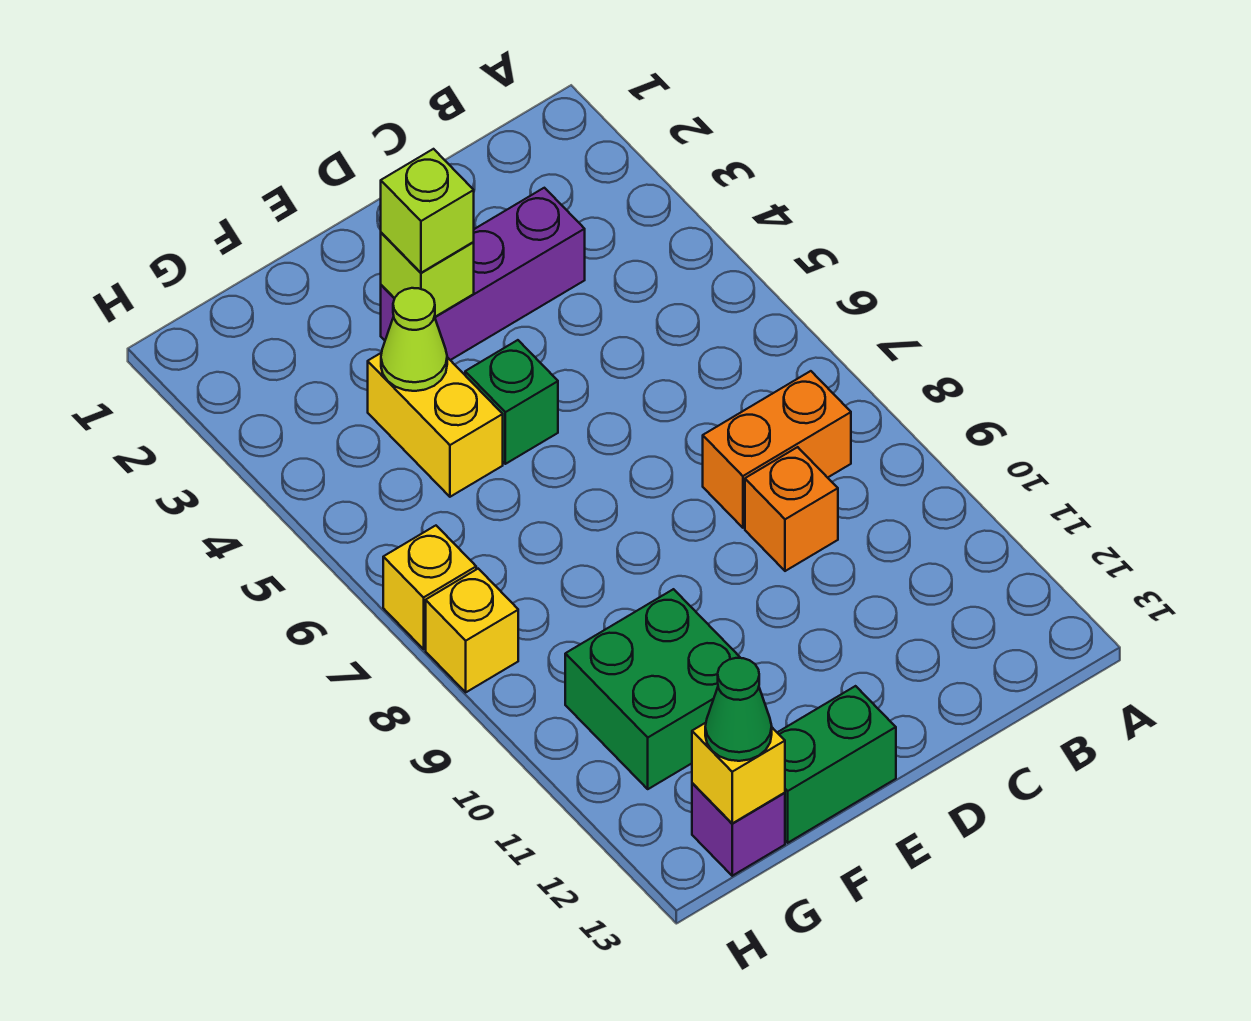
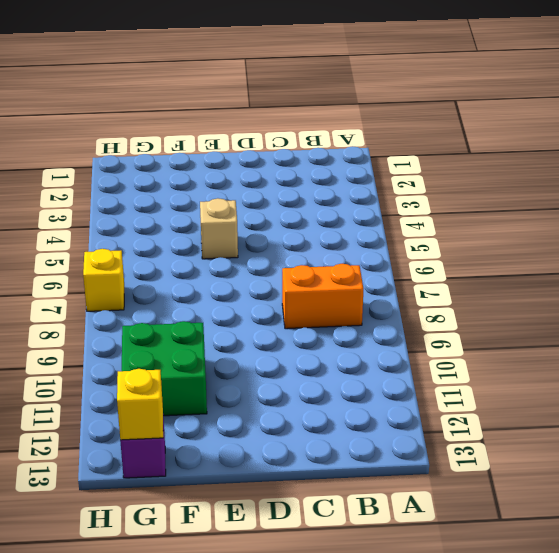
tan 1x1 brick [200,198,238,259] -> green 1x1 brick [465,340,558,464]
none -> purple 1x3 brick [381,188,585,360]
none -> orange 1x1 brick [745,447,838,571]
none -> green 1x2 brick [777,686,896,843]

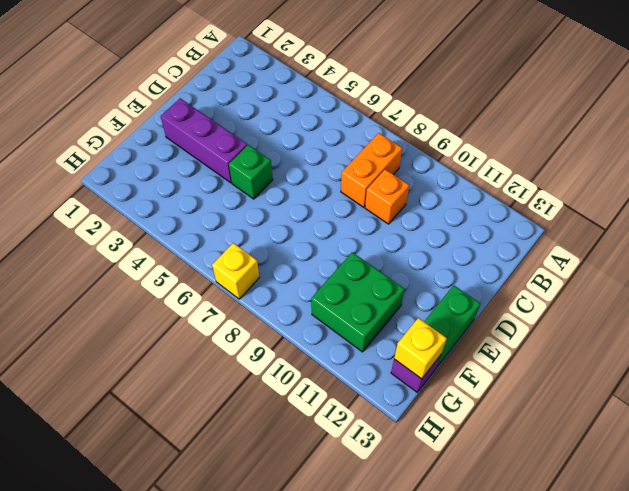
purple 1x3 brick [161,98,247,183] -> purple 1x3 brick turned to [381,188,585,360]
none -> yellow 1x2 brick [368,353,503,497]
none -> yellow 1x1 brick [426,569,518,692]
none -> lime 1x1 brick [381,233,474,317]

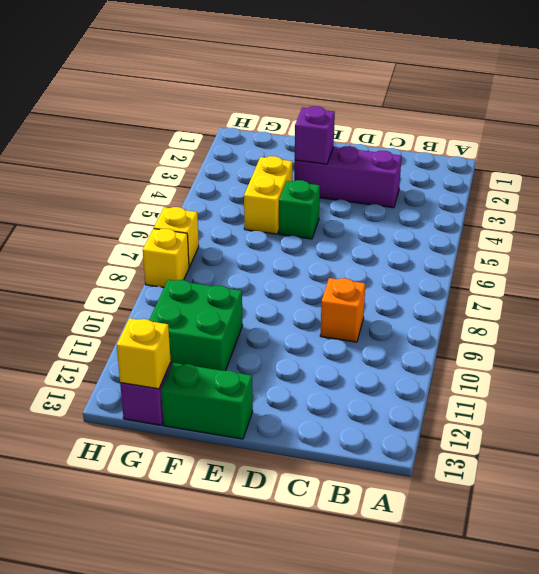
purple 1x1 brick [295,106,335,164] -> lime 1x1 brick [381,233,474,317]
none -> orange 1x2 brick [703,371,851,528]
none -> lime 1x1 cone [381,288,447,391]
none -> lime 1x1 brick [381,149,474,273]

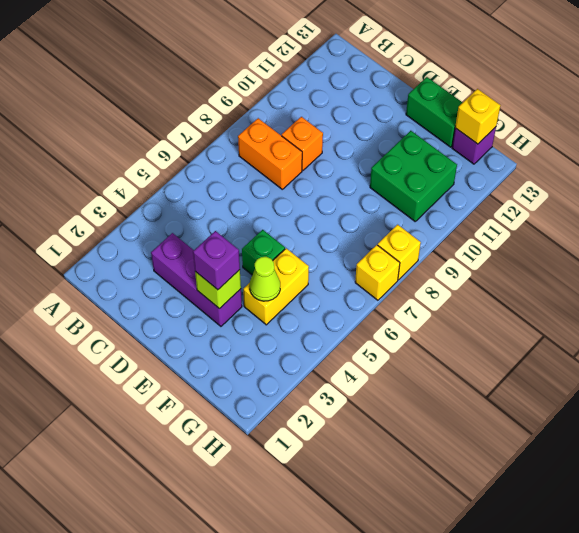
purple 1x1 brick [193,231,240,290] -> lime 1x1 brick [381,149,474,273]
none -> green 1x1 cone [705,658,772,761]

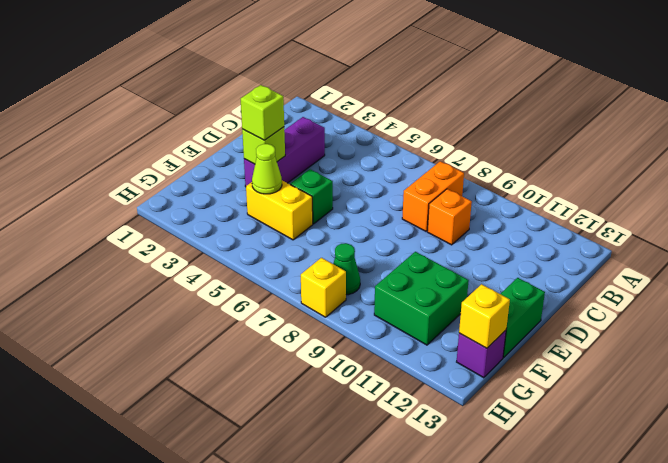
green 1x1 cone [333,243,360,295] -> green 1x1 cone moved to [705,658,772,761]
none -> yellow 1x1 brick [383,526,476,649]

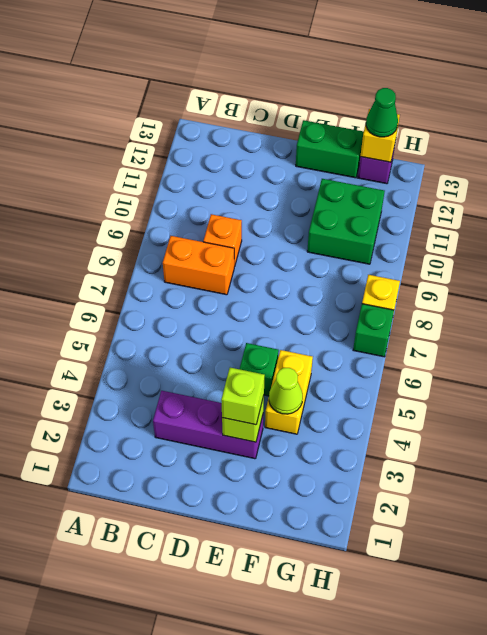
green 1x1 brick [353,304,394,357] -> yellow 1x1 brick [383,526,476,649]

